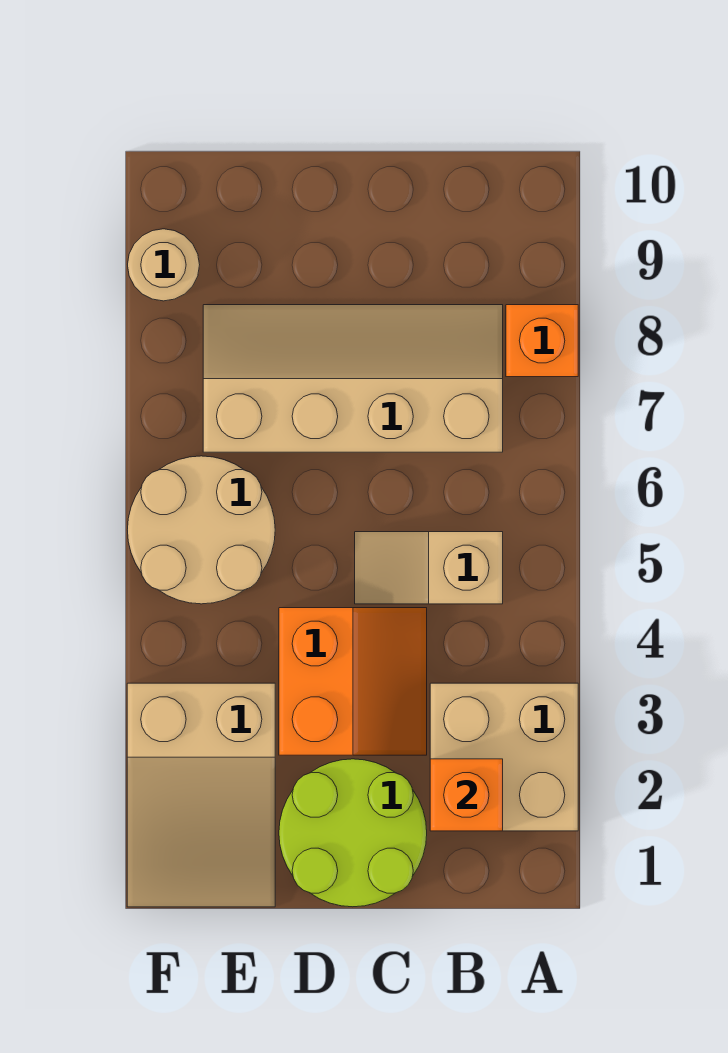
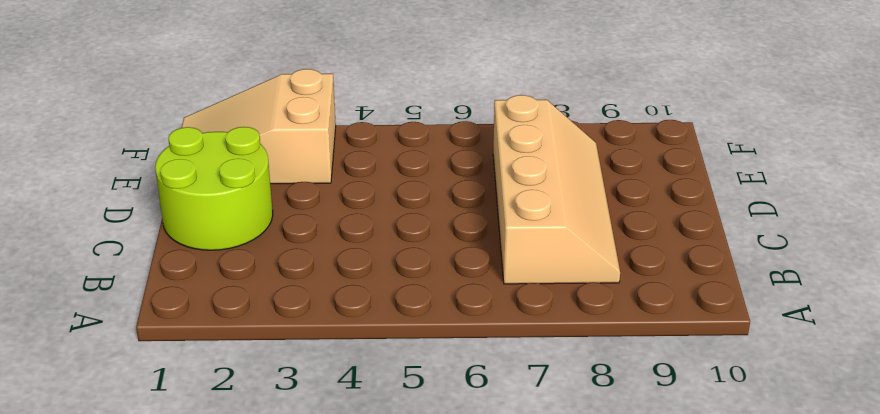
none -> tan 2x2 brick [430,683,578,831]
none -> orange 1x1 brick [506,305,578,377]

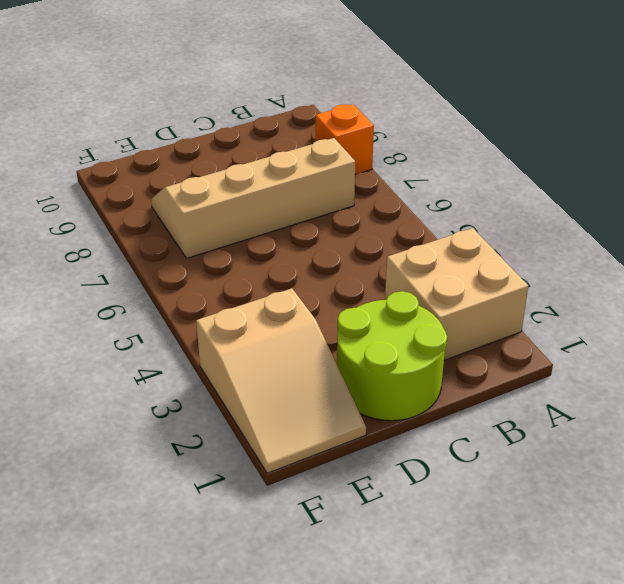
none -> tan 1x2 slope [355,532,503,604]
none -> orange 2x2 slope [279,608,427,755]

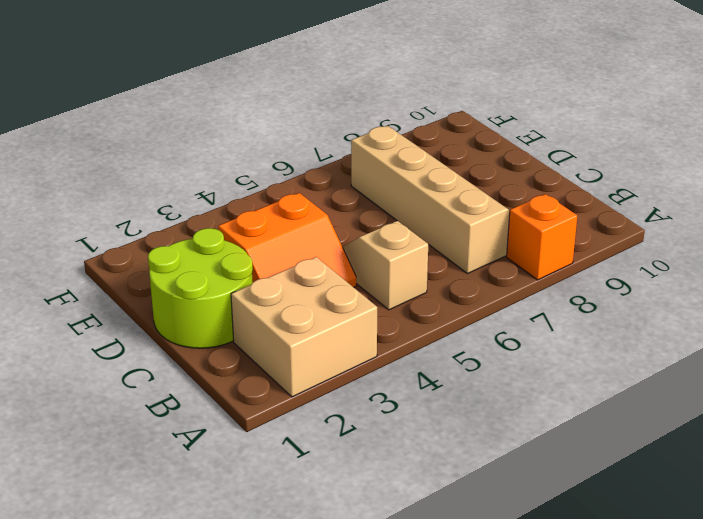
none -> tan 2x3 slope [127,683,275,907]
none -> tan 2x2 round brick [128,456,275,604]

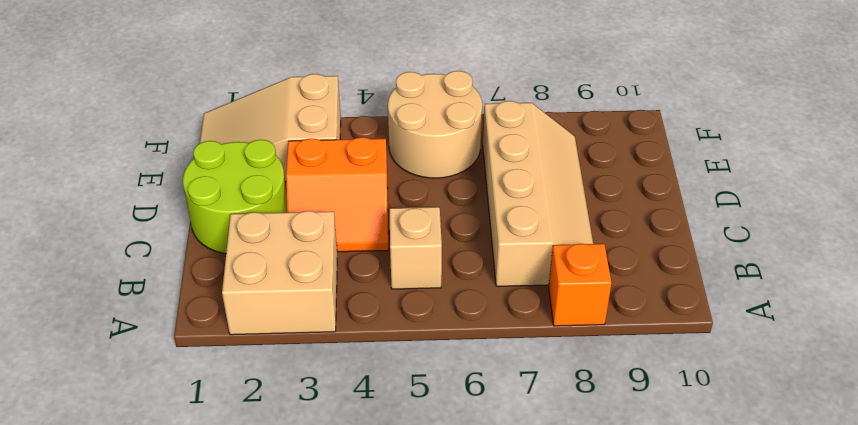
none -> tan 1x1 round brick [128,229,200,301]
none -> orange 1x1 brick [430,759,503,831]

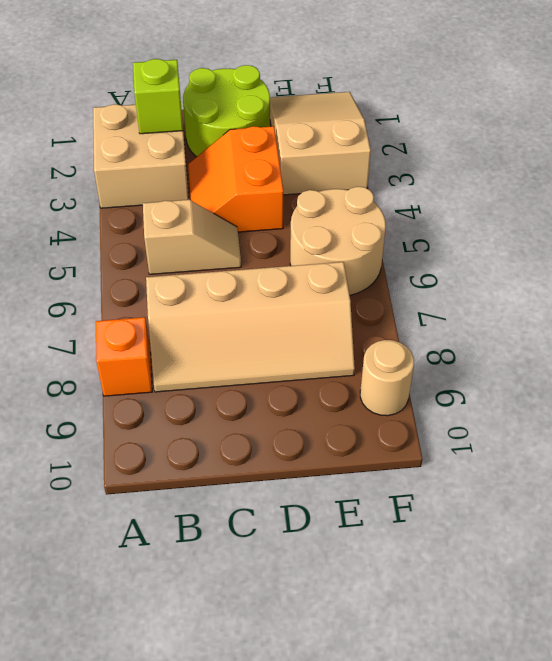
lime 1x1 brick [133,59,183,134] -> orange 1x1 brick [430,759,503,831]

